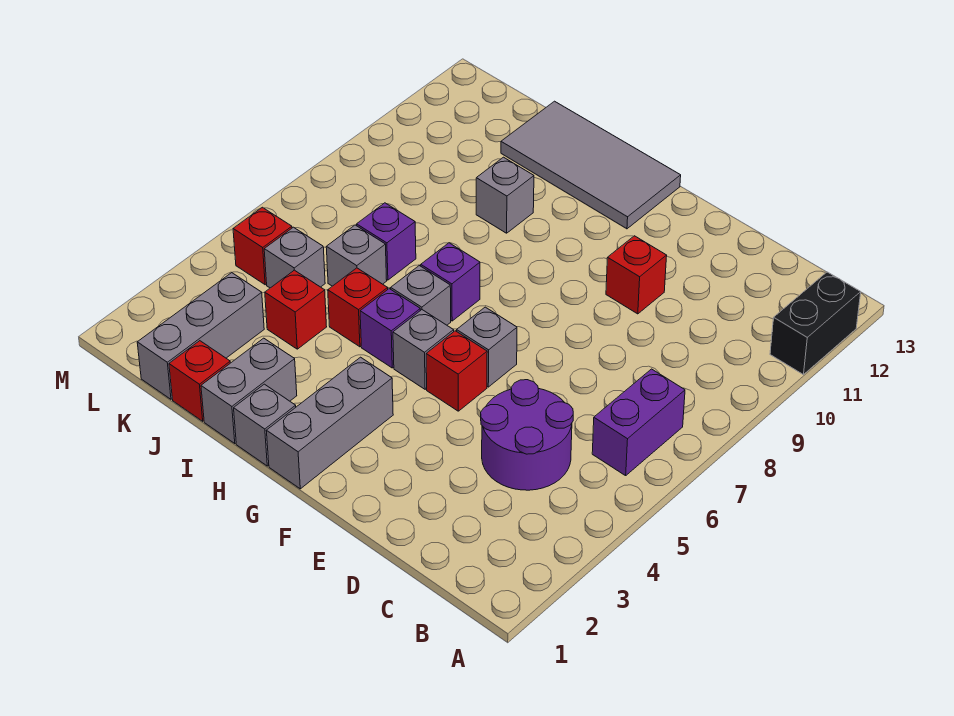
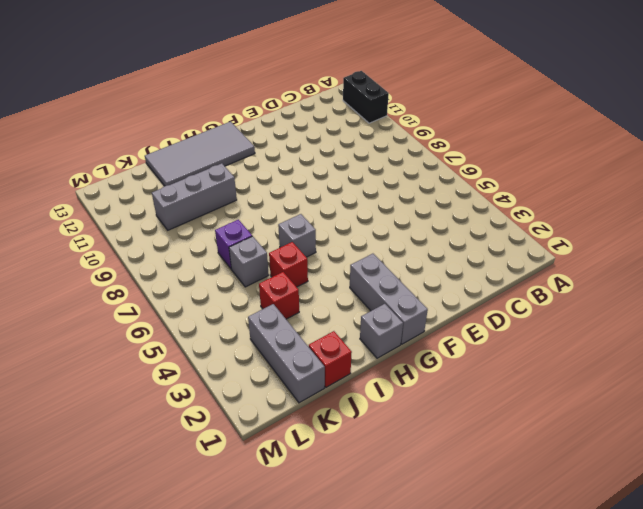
grey 1x3 brick [152,163,237,230] -> grey 1x1 brick [476,157,534,233]
none -> purple 1x2 brick [592,369,685,476]
none -> purple 2x2 round brick [481,380,573,490]
none -> red 1x1 brick [606,236,667,314]

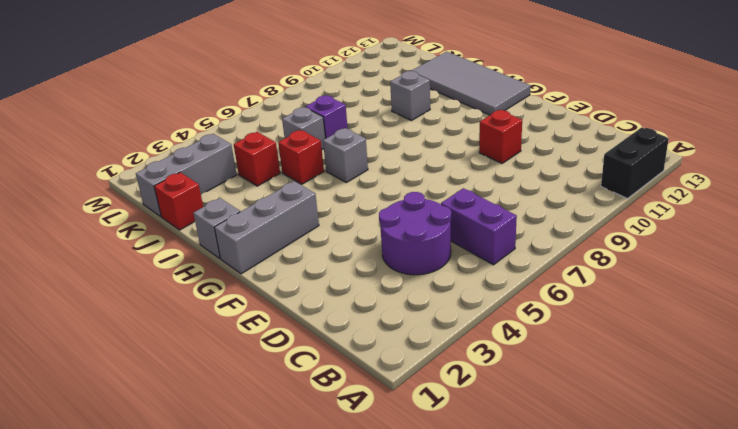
purple 1x2 brick [441,188,517,265] -> purple 1x2 brick turned to [592,369,685,476]
none -> red 1x1 brick [426,331,487,411]
none -> grey 1x1 brick [457,307,517,387]
none -> grey 1x1 brick [393,310,454,389]

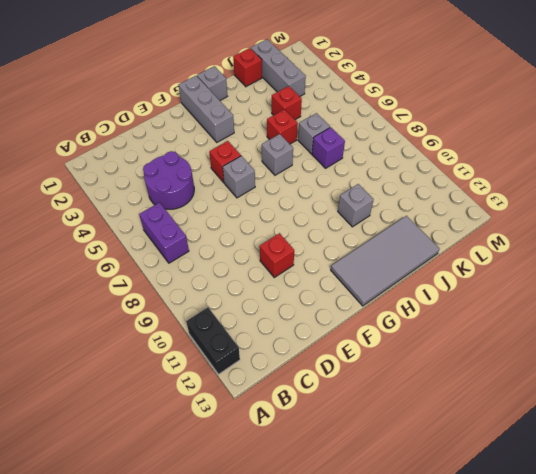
none -> grey 1x1 brick [393,310,454,389]
none -> purple 1x1 brick [360,289,420,368]
none -> purple 1x1 brick [421,243,480,321]

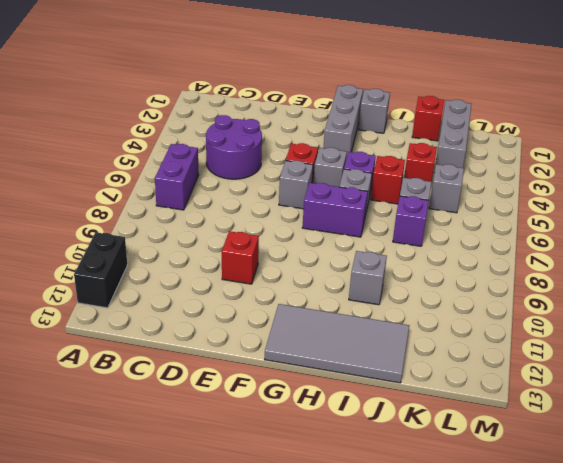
purple 1x2 brick [302,183,368,237] -> purple 1x1 brick [421,243,480,321]
none -> grey 1x2 brick [201,338,297,444]
none -> red 1x1 brick [233,207,292,285]

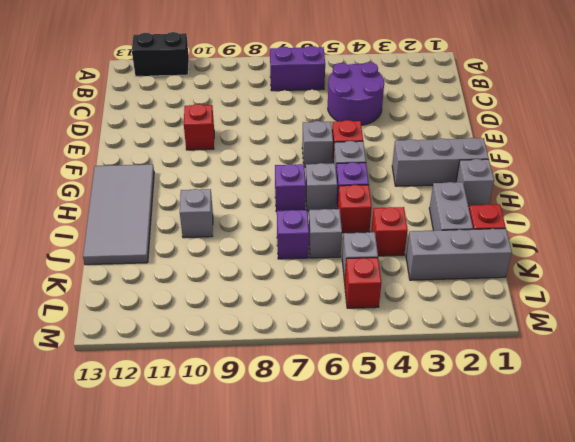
grey 1x2 brick [429,182,473,231] -> grey 1x2 brick turned to [201,338,297,444]

